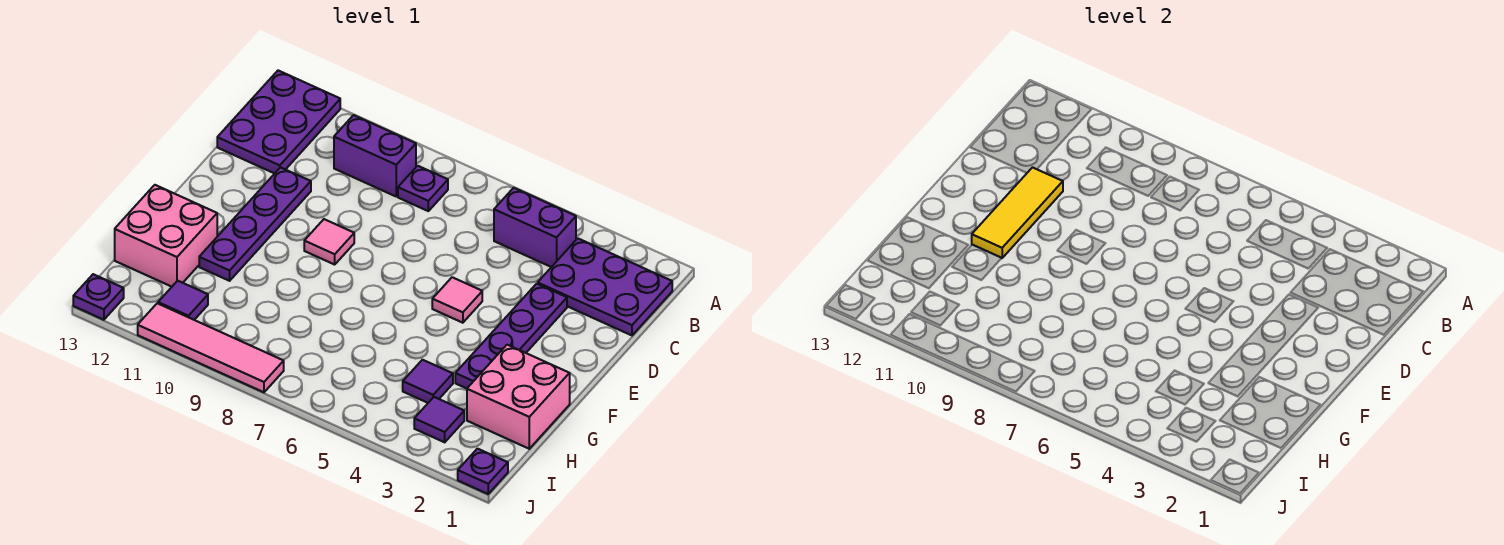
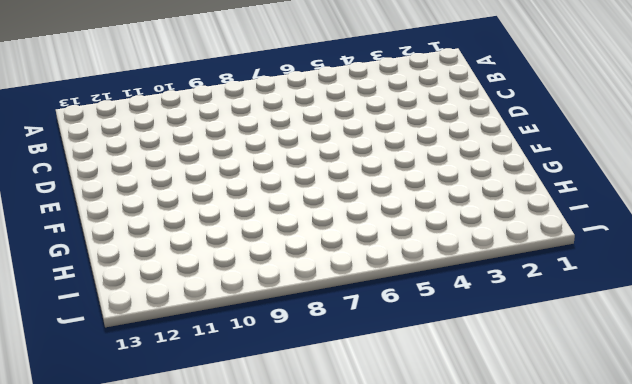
none -> purple 2x3 plate [217,71,340,174]
none -> purple 2x3 plate [538,238,672,335]
none -> purple 1x2 brick [494,188,576,267]

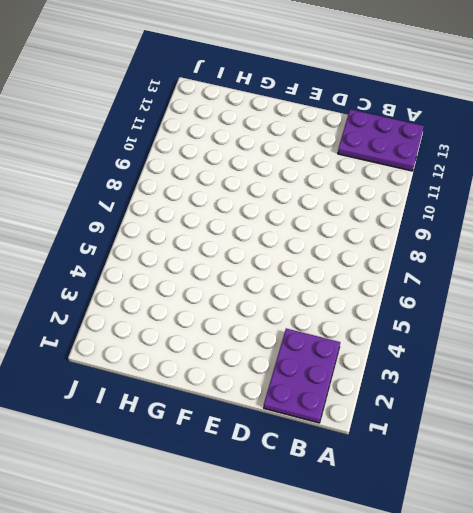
none -> purple 1x2 brick [494,188,576,267]
none -> purple 1x1 plate [398,166,448,211]
none -> purple 1x2 brick [334,115,416,196]

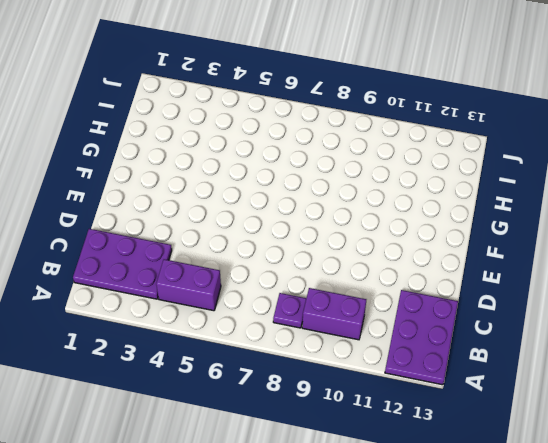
none -> purple 1x4 plate [455,284,567,388]
none -> purple 1x4 plate [199,167,311,281]
none -> pink 1x1 tile [432,277,482,323]

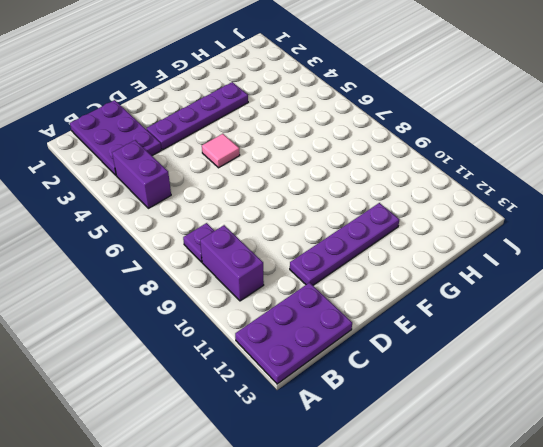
none -> pink 1x1 tile [304,219,354,265]
none -> pink 2x2 brick [467,345,570,449]
none -> pink 2x2 brick [115,185,217,287]

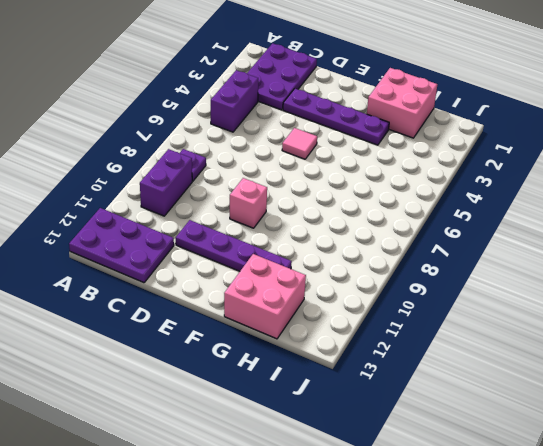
pink 1x1 brick [230,178,267,228] -> pink 1x1 tile [304,219,354,265]
none -> purple 1x1 tile [403,360,453,403]
none -> purple 1x1 tile [414,397,464,442]
none -> purple 1x1 tile [158,281,208,320]

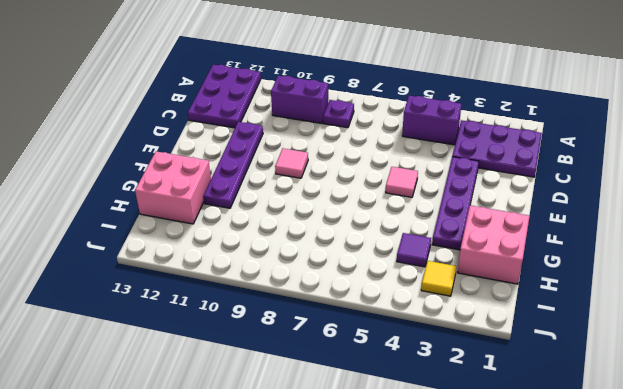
yellow 1x1 tile [421,261,457,296] -> purple 1x1 tile [414,397,464,442]
none -> purple 1x1 tile [158,281,208,320]
none -> purple 1x1 plate [458,449,508,494]
none -> pink 1x4 tile [138,303,284,392]

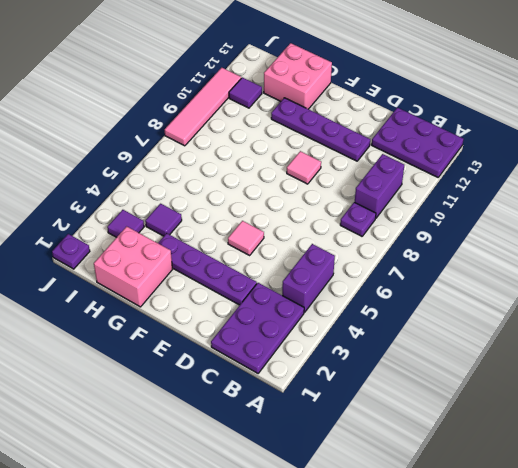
none -> purple 1x1 plate [73,274,124,320]
none -> yellow 1x3 tile [972,167,1063,258]

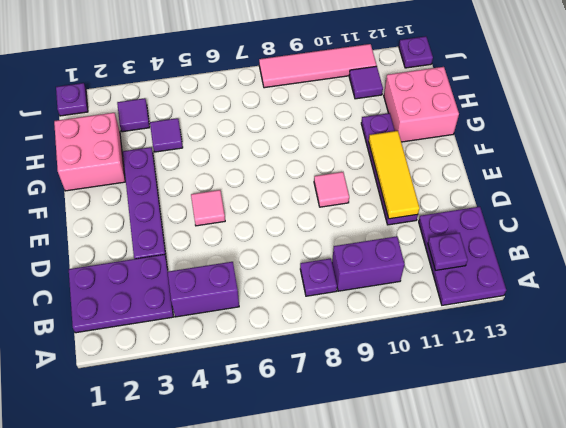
purple 1x1 plate [428,233,468,271] -> none

